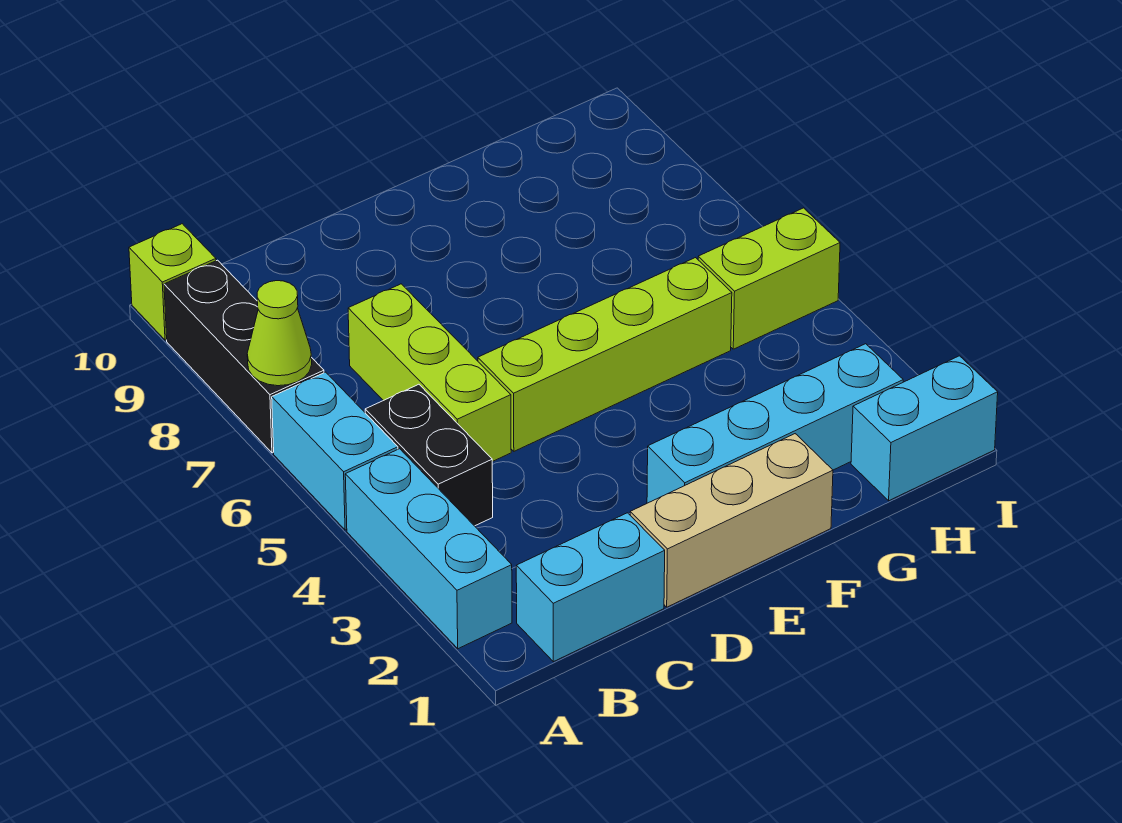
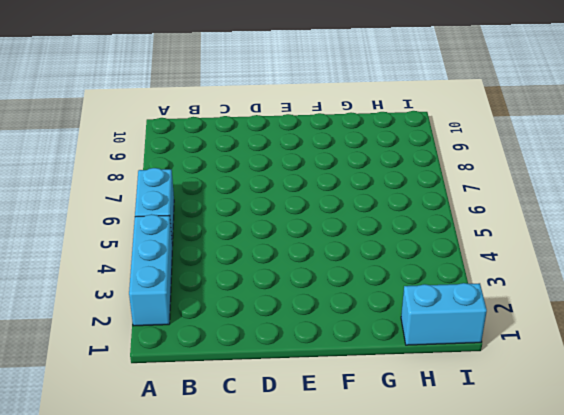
none -> black 1x3 brick [164,260,324,453]
none -> lime 1x1 brick [129,224,216,340]
none -> cyan 1x2 brick [516,513,665,662]

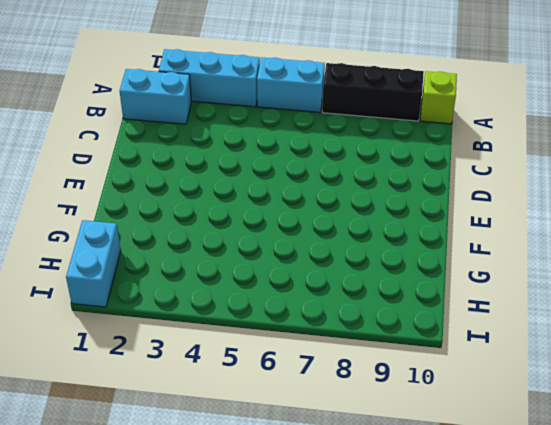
cyan 1x2 brick [120,69,191,124] -> cyan 1x2 brick turned to [516,513,665,662]
none -> black 1x2 brick [365,384,493,526]
none -> lime 1x3 brick [348,284,511,462]
none -> tan 1x3 brick [630,434,833,607]

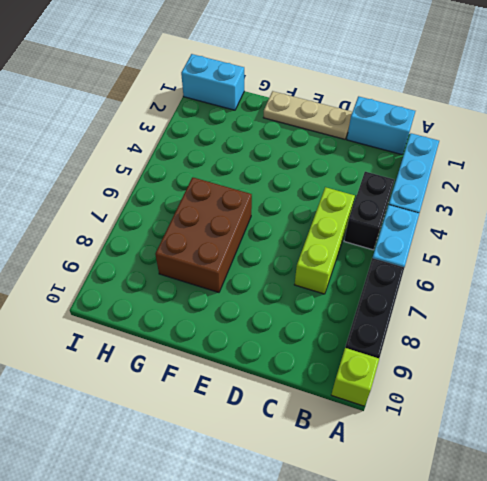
tan 1x3 plate [263,91,352,139] -> tan 1x3 brick [630,434,833,607]
brown 2x3 brick [155,177,252,292] -> none
none -> lime 1x4 brick [478,258,732,451]
none -> cyan 1x4 brick [647,344,903,503]
none -> lime 1x2 brick [698,208,840,349]

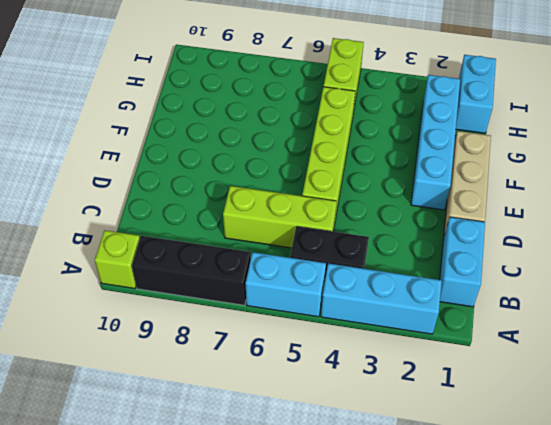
none -> lime 1x1 cone [247,281,312,386]

